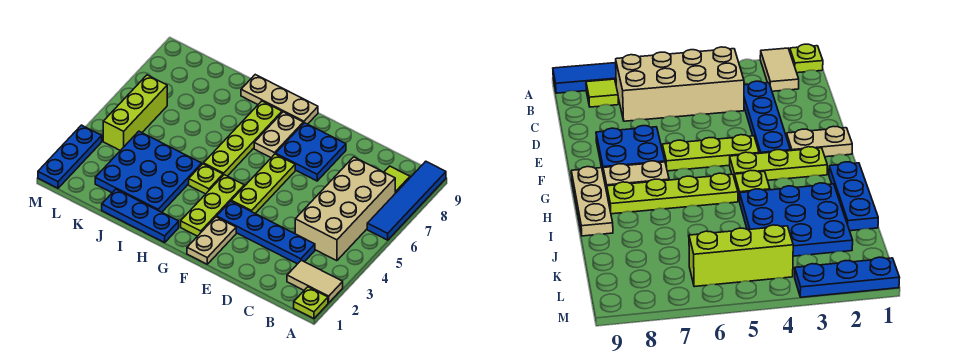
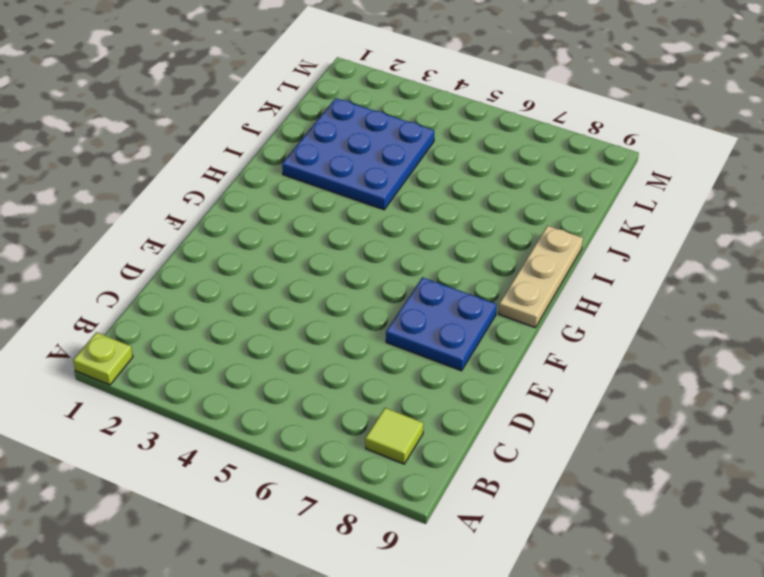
none -> tan 1x2 tile [287,260,343,303]
none -> blue 1x4 tile [367,161,446,240]
none -> tan 2x4 brick [295,157,395,261]

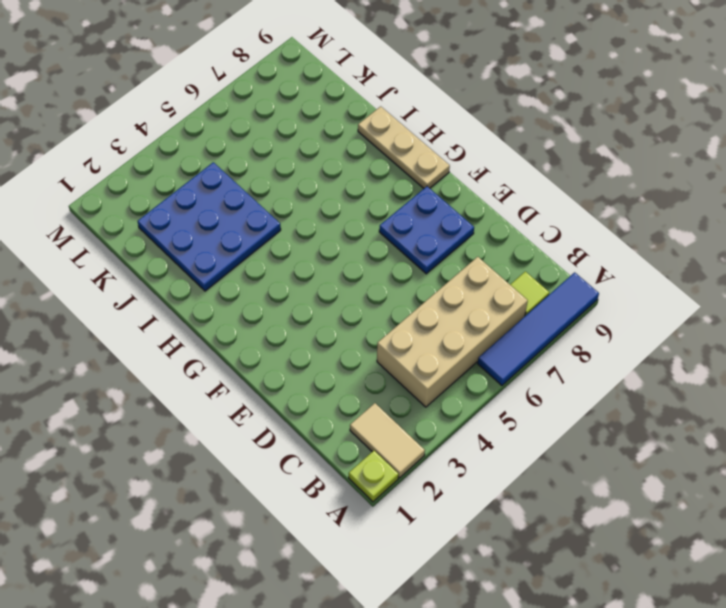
none -> blue 1x4 plate [217,201,315,264]
none -> tan 1x2 plate [187,217,236,264]
none -> lime 1x3 plate [231,154,295,213]

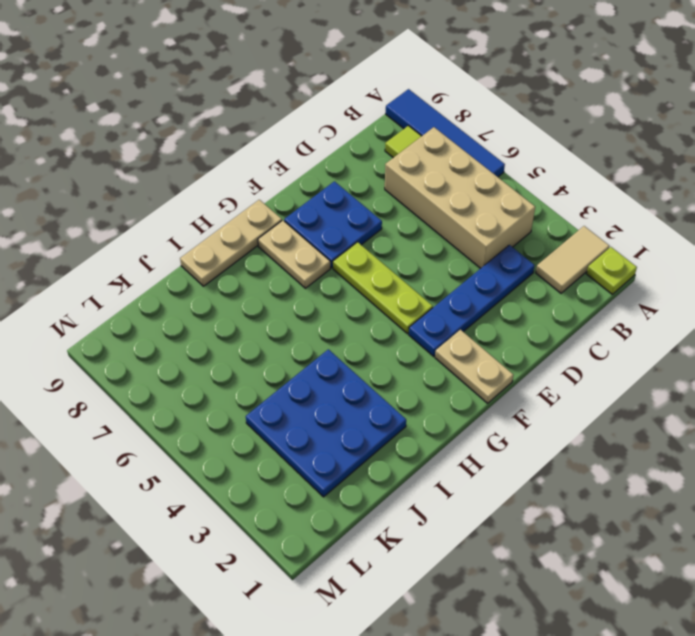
none -> lime 1x3 plate [181,175,244,236]
none -> blue 1x3 plate [102,189,179,243]
none -> lime 1x1 plate [189,164,223,194]

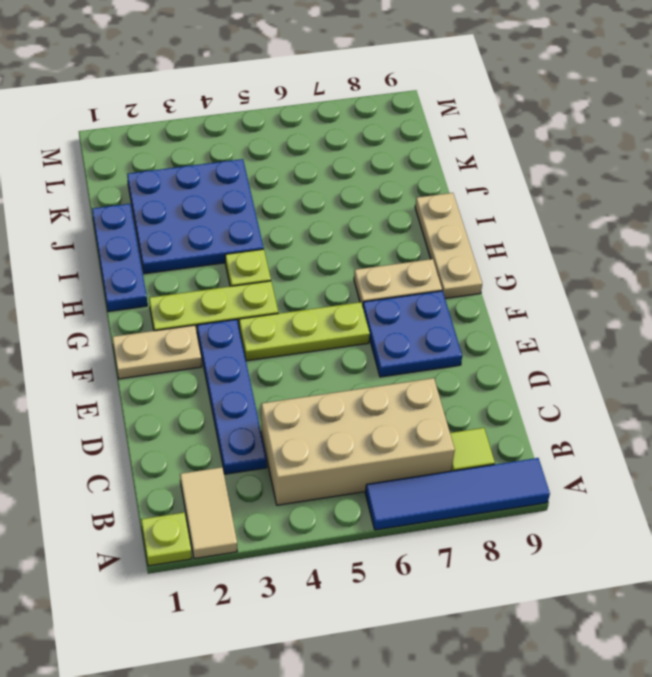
none -> lime 1x4 plate [203,101,282,176]
none -> lime 1x3 brick [103,75,167,151]
none -> blue 1x3 plate [38,125,102,188]

